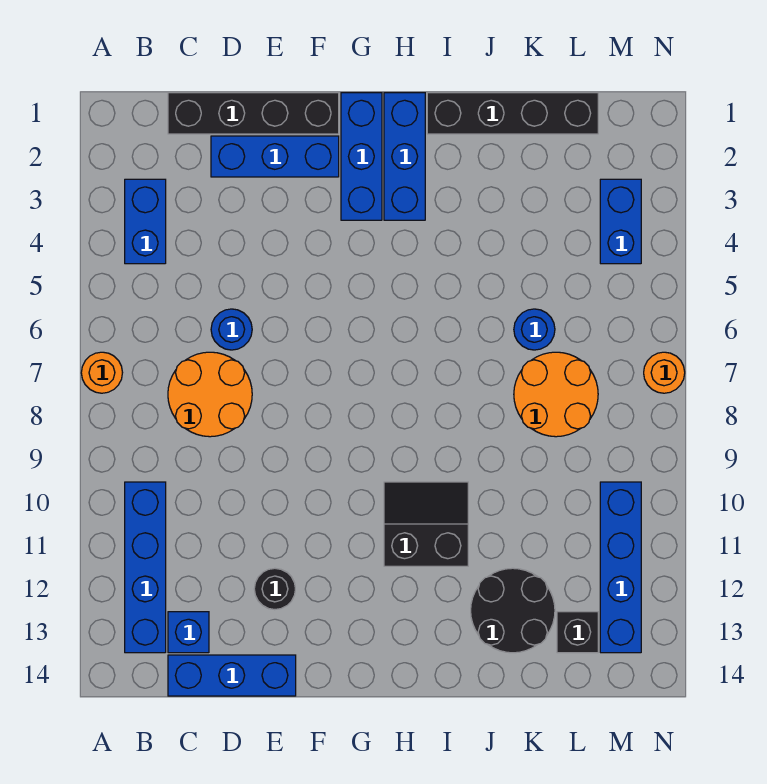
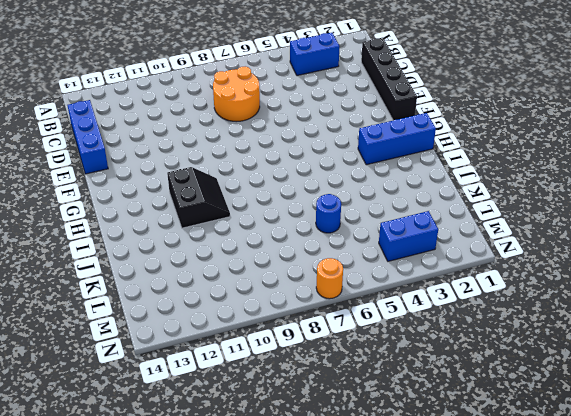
none -> orange 1x1 round brick [81,352,123,393]
none -> blue 1x4 brick [125,482,166,653]
none -> blue 1x1 brick [168,612,209,653]

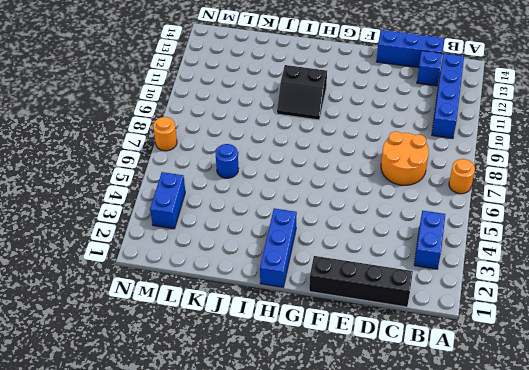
none -> blue 1x3 brick [211,136,339,177]
none -> blue 1x1 round brick [211,309,252,350]
none -> black 1x1 round brick [254,568,295,610]

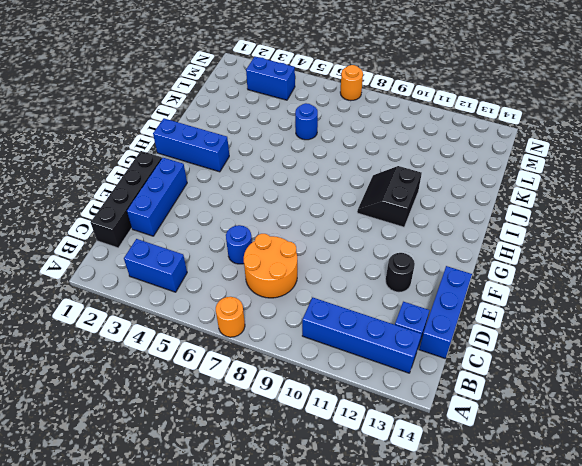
none -> blue 1x3 brick [341,93,382,220]
none -> black 1x4 brick [427,93,598,134]
none -> black 2x2 round brick [471,568,555,653]

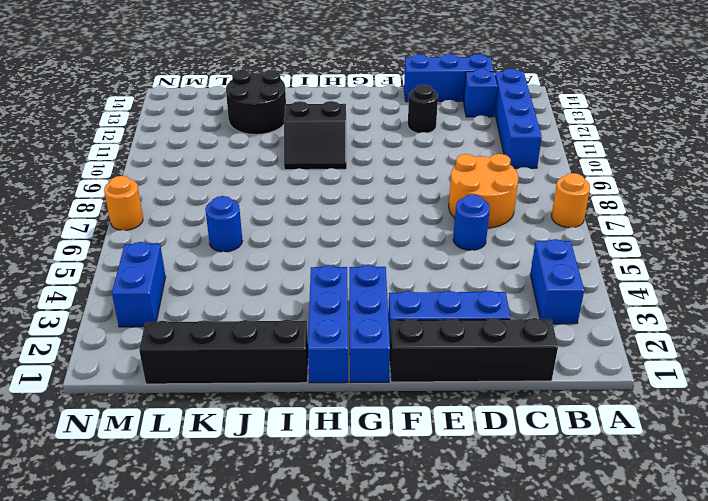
none -> orange 2x2 round brick [514,352,598,437]
none -> black 1x1 brick [557,612,598,653]
none -> blue 1x4 brick [600,482,641,653]

